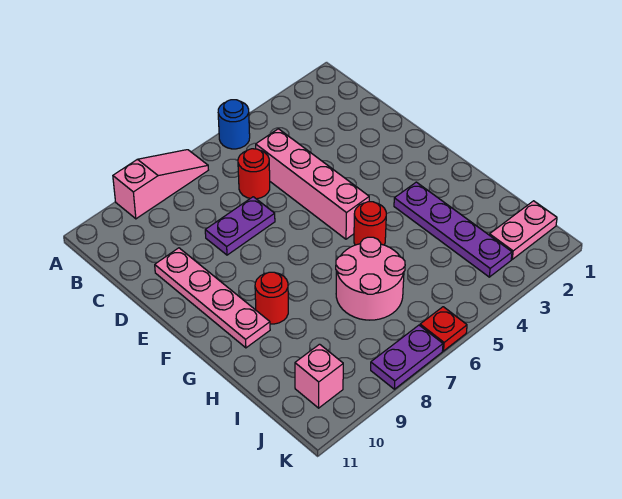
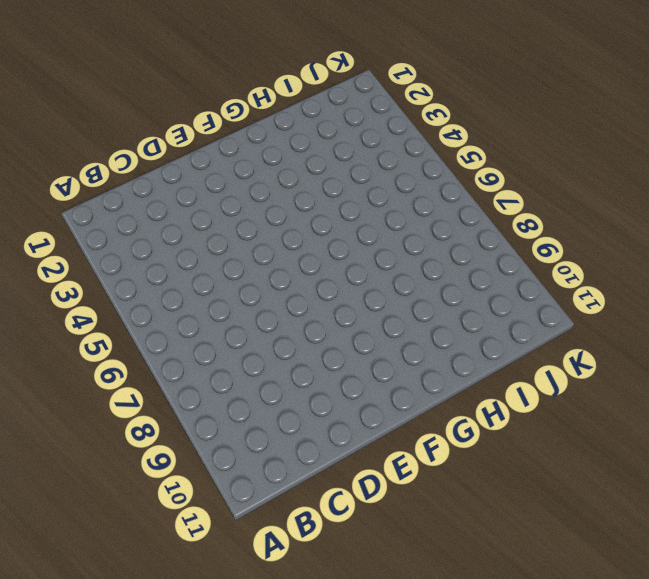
none -> blue 1x1 round brick [218,100,250,149]
none -> pink 1x3 slope [113,150,208,219]
none -> pink 1x4 brick [256,129,369,239]

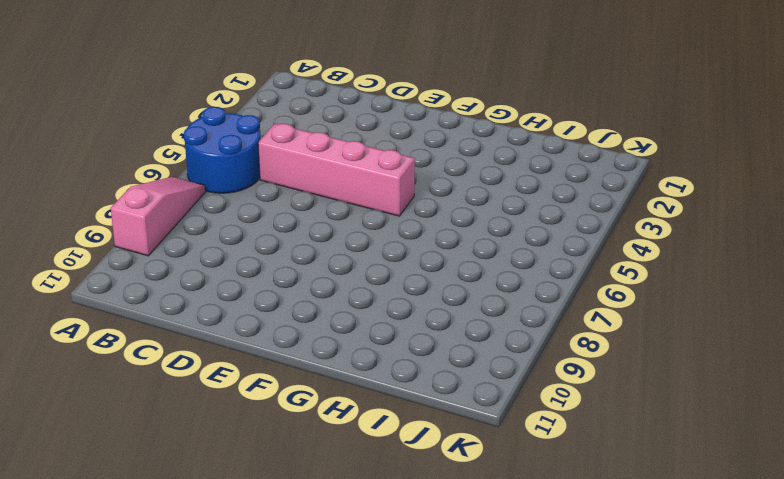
blue 2x2 round brick [184,107,261,193] -> blue 1x1 round brick [218,100,250,149]
none -> red 1x1 round brick [238,149,270,199]
none -> purple 1x2 plate [205,197,275,255]
none -> pink 1x4 plate [155,248,270,348]

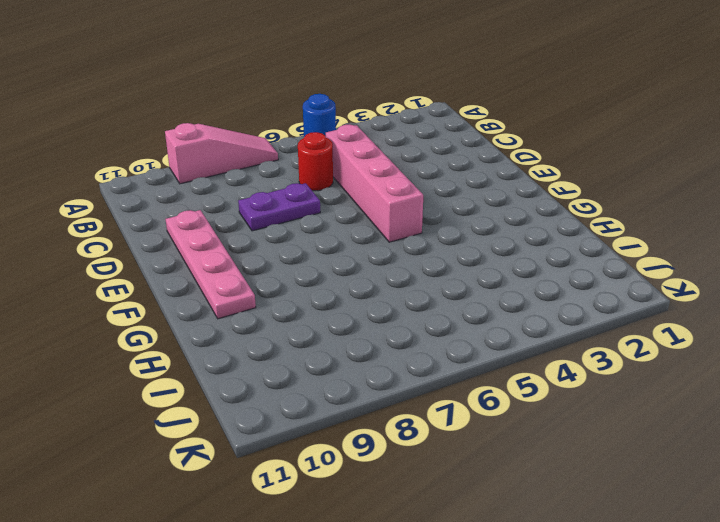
none -> purple 1x4 plate [394,182,512,277]
none -> red 1x1 round brick [354,202,386,245]
none -> red 1x1 round brick [255,272,288,324]

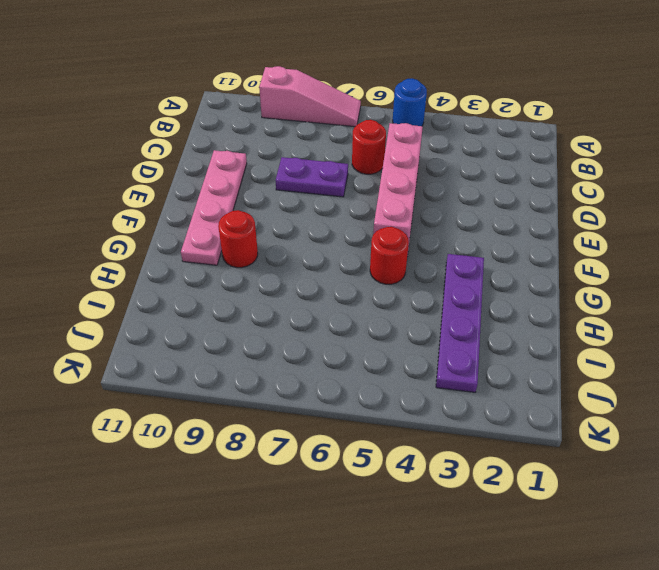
none -> pink 2x2 round brick [336,237,405,320]
none -> pink 1x2 plate [490,201,557,259]
none -> pink 1x1 brick [295,344,343,408]

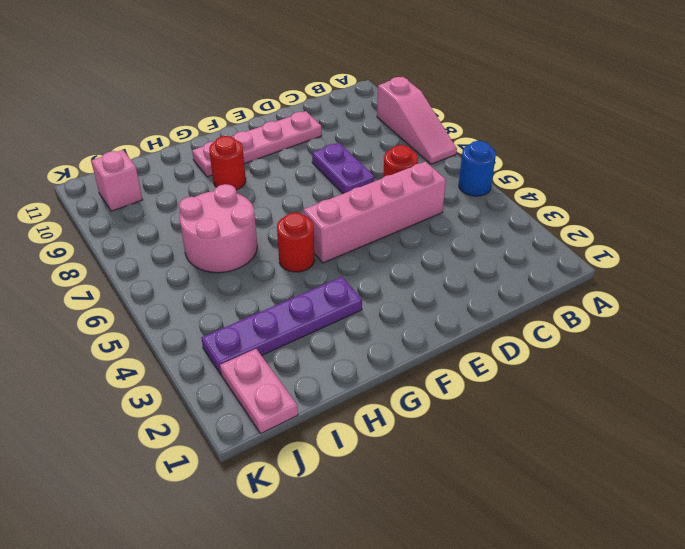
none -> red 1x1 plate [420,307,467,351]
none -> purple 1x2 plate [371,325,443,389]

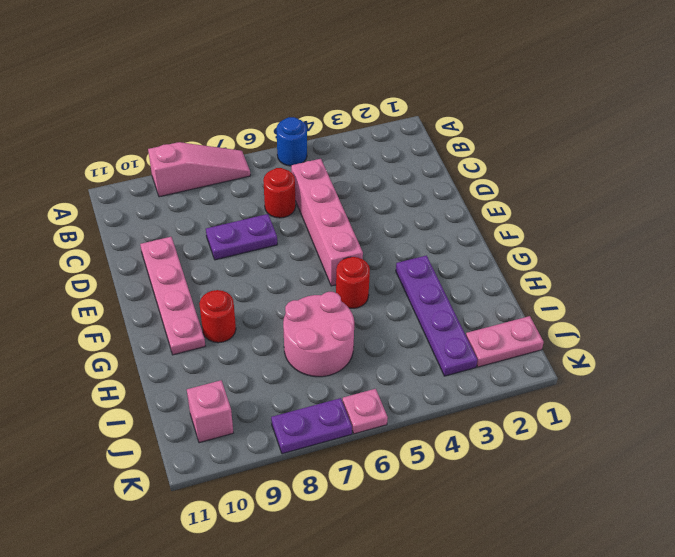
pink 1x1 plate [342,389,388,434] -> red 1x1 plate [420,307,467,351]

